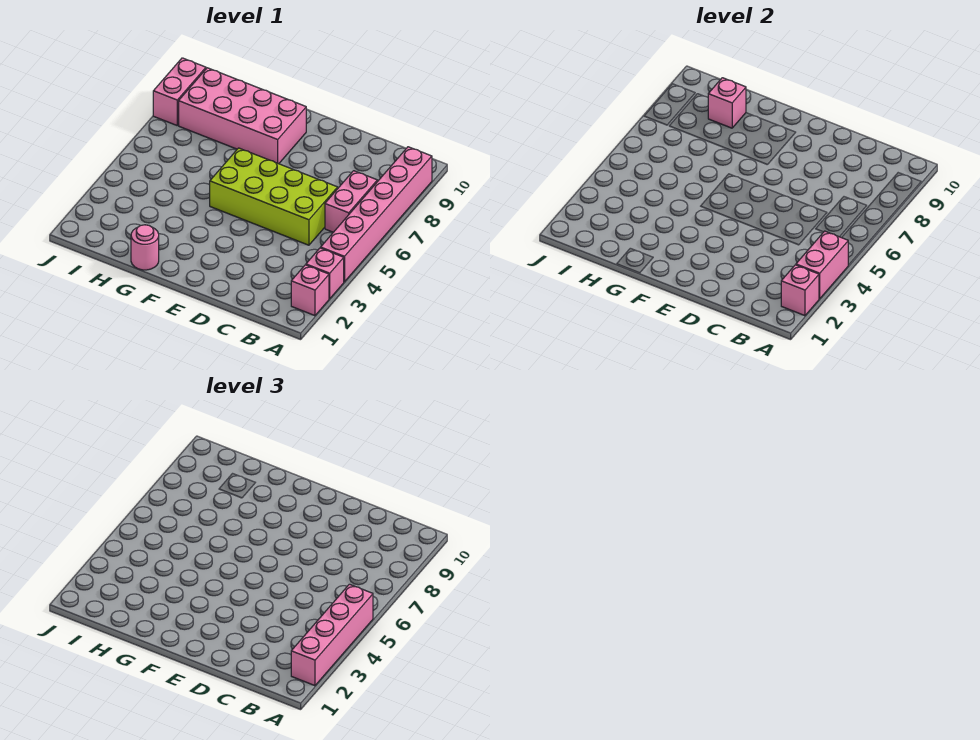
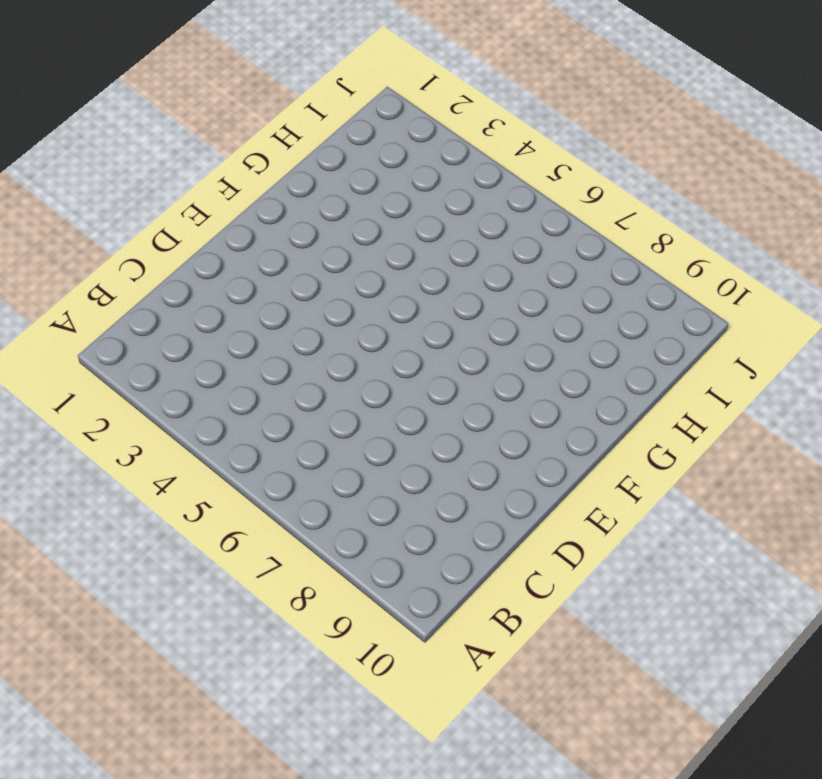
none -> pink 1x1 brick [291,265,329,316]
none -> pink 1x1 brick [306,248,344,299]
none -> pink 1x6 brick [321,147,432,282]

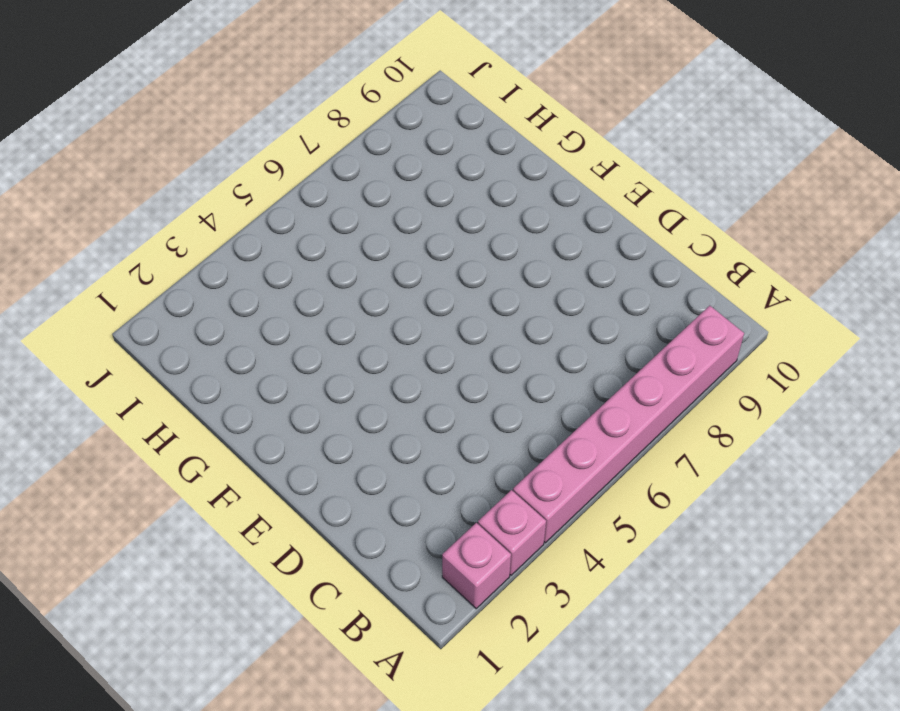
none -> pink 1x2 brick [325,171,377,232]
none -> lime 2x4 brick [210,148,338,245]
none -> pink 2x4 brick [179,68,306,164]

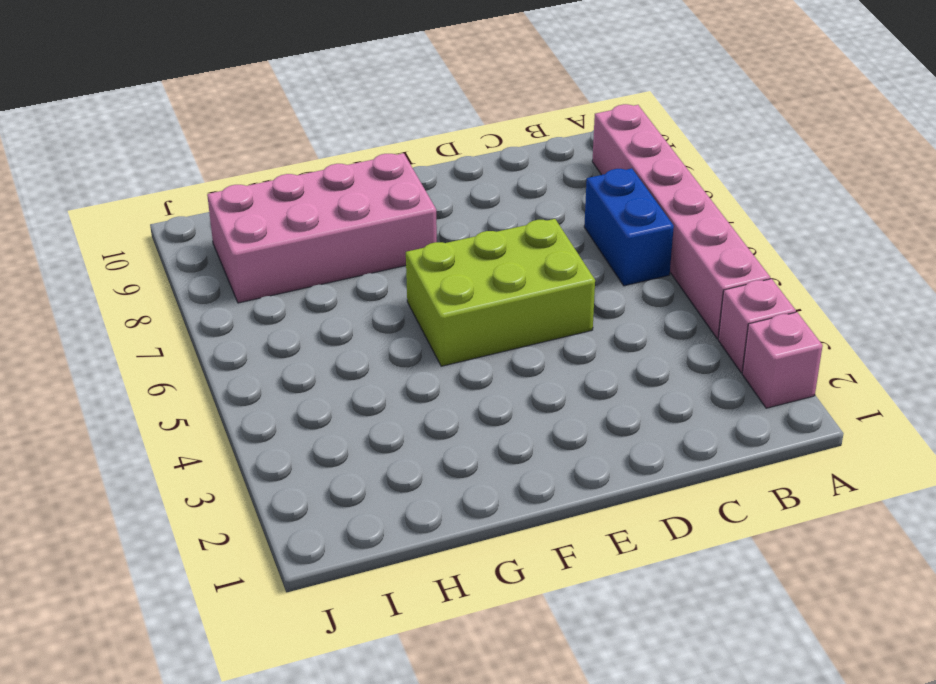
blue 1x2 brick [584,168,674,286] -> pink 1x2 brick [325,171,377,232]
lime 2x3 brick [406,219,595,366] -> lime 2x4 brick [210,148,338,245]
none -> pink 1x1 round brick [131,225,159,270]
none -> pink 1x2 brick [153,58,206,125]
none -> pink 1x1 brick [781,265,819,316]

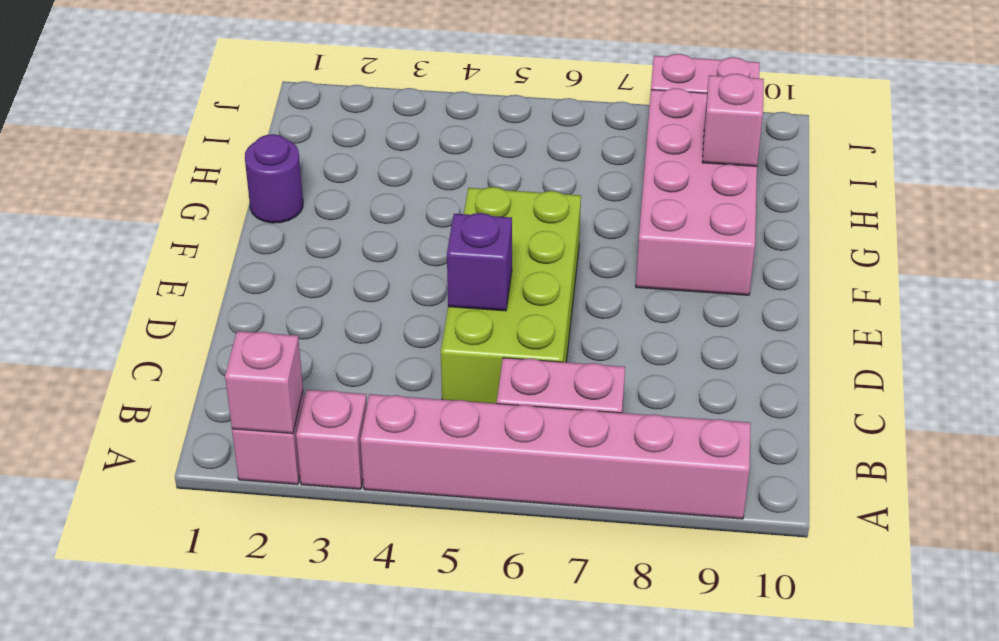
purple 1x1 brick [447,213,512,311] -> none
purple 1x1 round brick [245,134,303,223] -> pink 1x1 round brick [131,225,159,270]
none -> pink 1x2 brick [796,231,848,299]
none -> pink 1x4 brick [291,584,373,686]

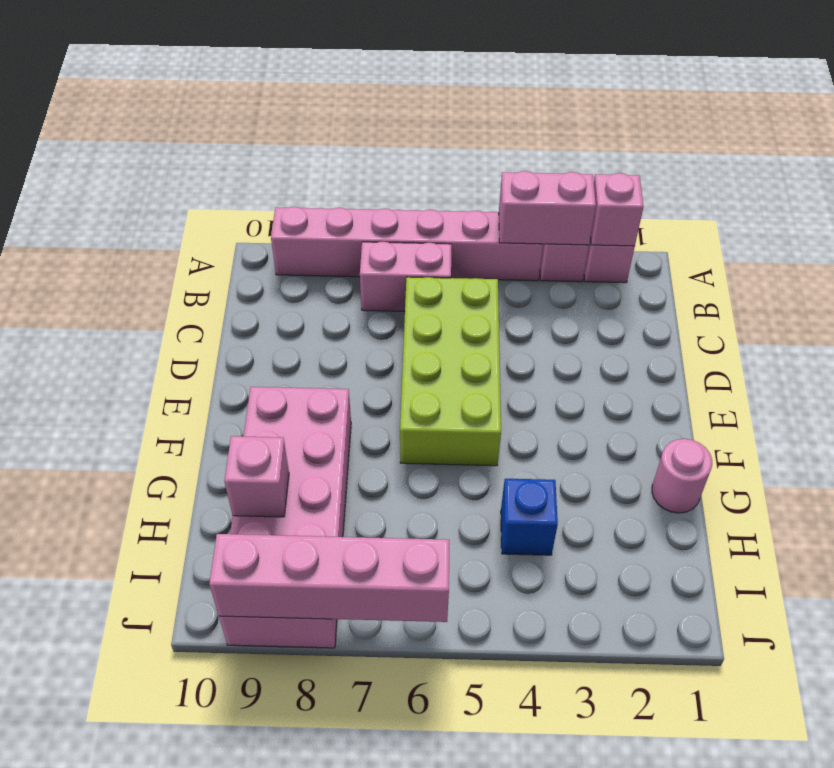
blue 1x1 brick [501,479,558,555] -> none
pink 1x4 brick [209,534,449,622] -> pink 1x4 brick moved to [291,584,373,686]

